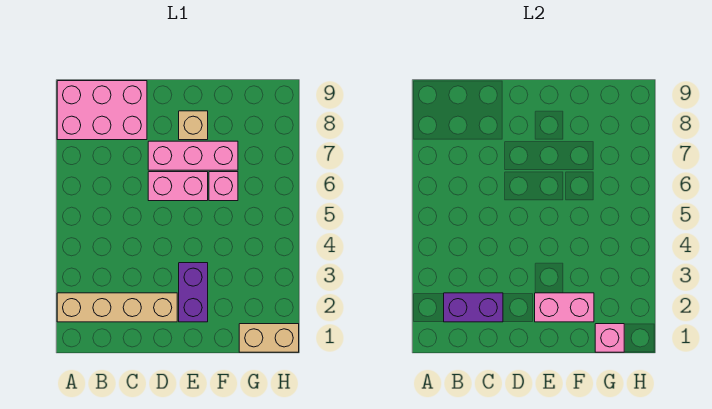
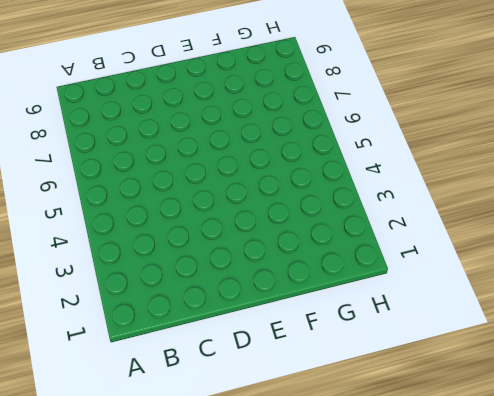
none -> tan 1x4 brick [57,293,177,322]
none -> pink 2x3 brick [57,81,147,140]

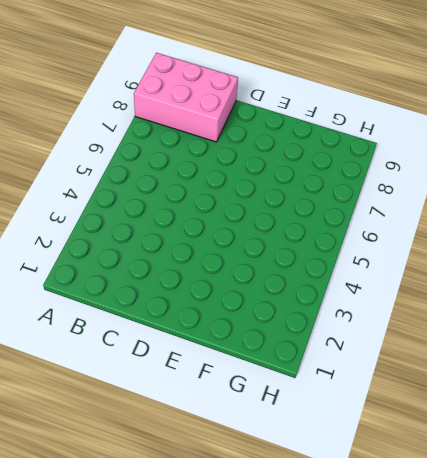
none -> tan 1x4 brick [57,293,177,322]
none -> pink 1x2 brick [148,172,208,201]

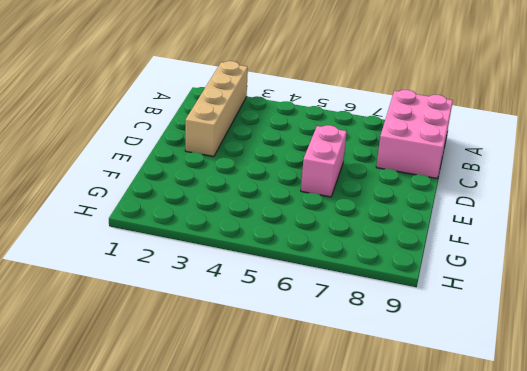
none -> pink 1x3 brick [148,141,238,170]
none -> purple 1x2 brick [179,263,208,322]

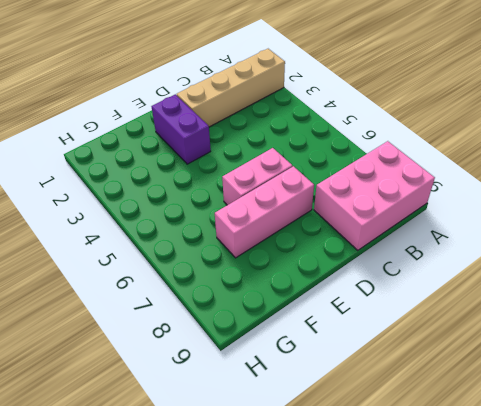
none -> tan 1x1 brick [179,111,208,140]
none -> pink 1x1 brick [209,172,238,201]

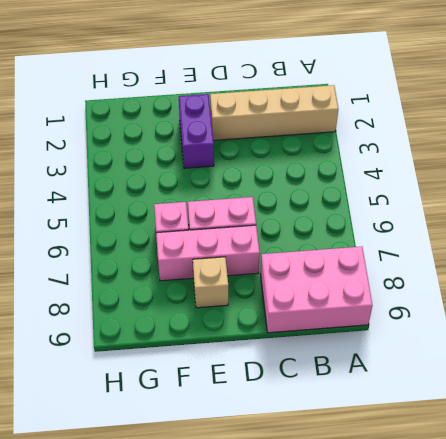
none -> tan 1x2 brick [239,324,299,352]
none -> purple 1x2 brick [444,293,503,322]

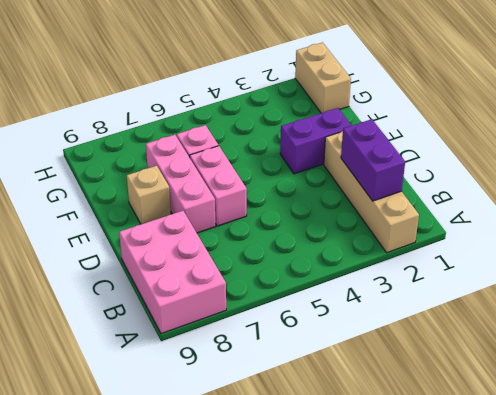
none -> pink 1x2 brick [535,293,594,322]
none -> pink 1x1 brick [595,324,624,352]

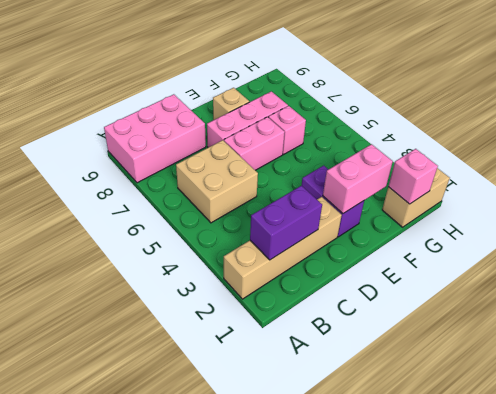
tan 2x2 brick [176,140,258,223] -> none

